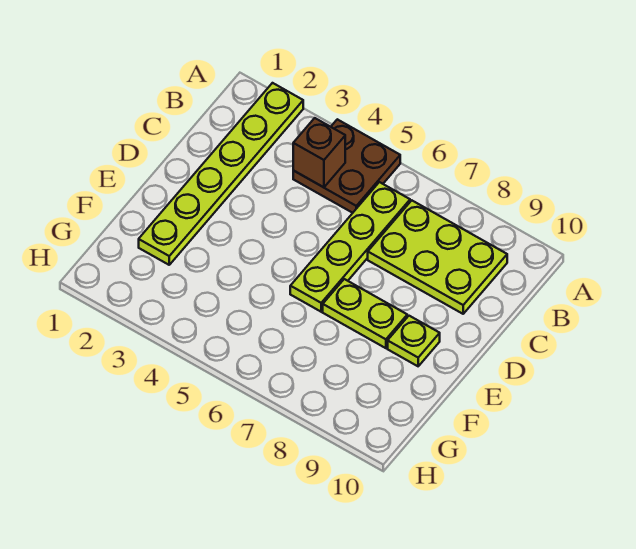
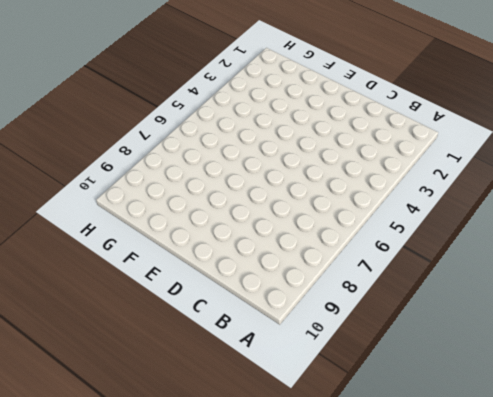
none -> lime 1x6 plate [139,83,303,265]
none -> brown 2x2 plate [293,119,400,213]

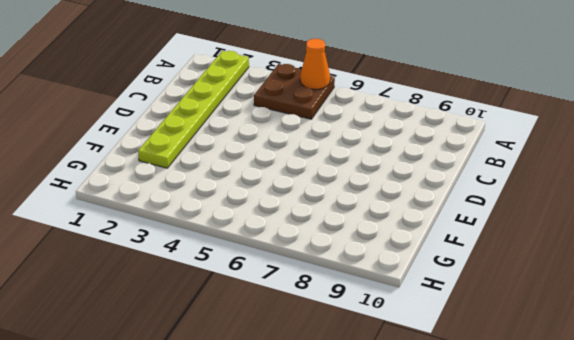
orange 1x1 cone [300,39,330,89] -> none
none -> lime 1x4 plate [290,182,410,312]
none -> lime 2x3 plate [368,201,507,314]

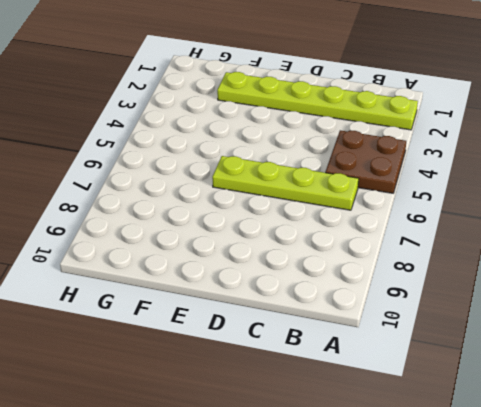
none -> lime 2x3 plate [368,201,507,314]
none -> lime 1x2 plate [323,279,407,348]

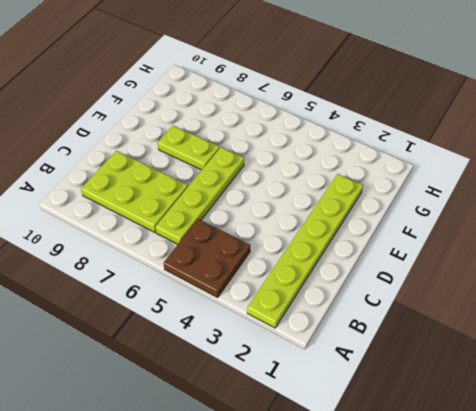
none -> lime 1x1 plate [388,316,440,366]
none -> brown 1x1 brick [293,118,345,187]

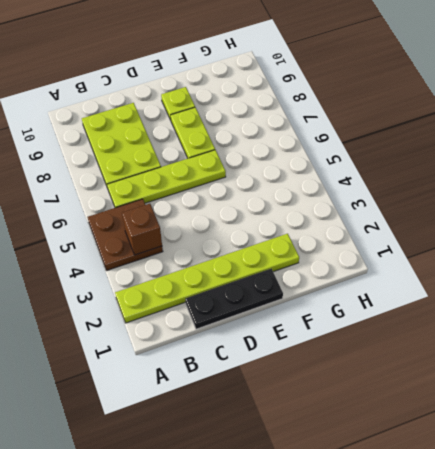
black 1x3 plate [185,269,283,329] -> none

